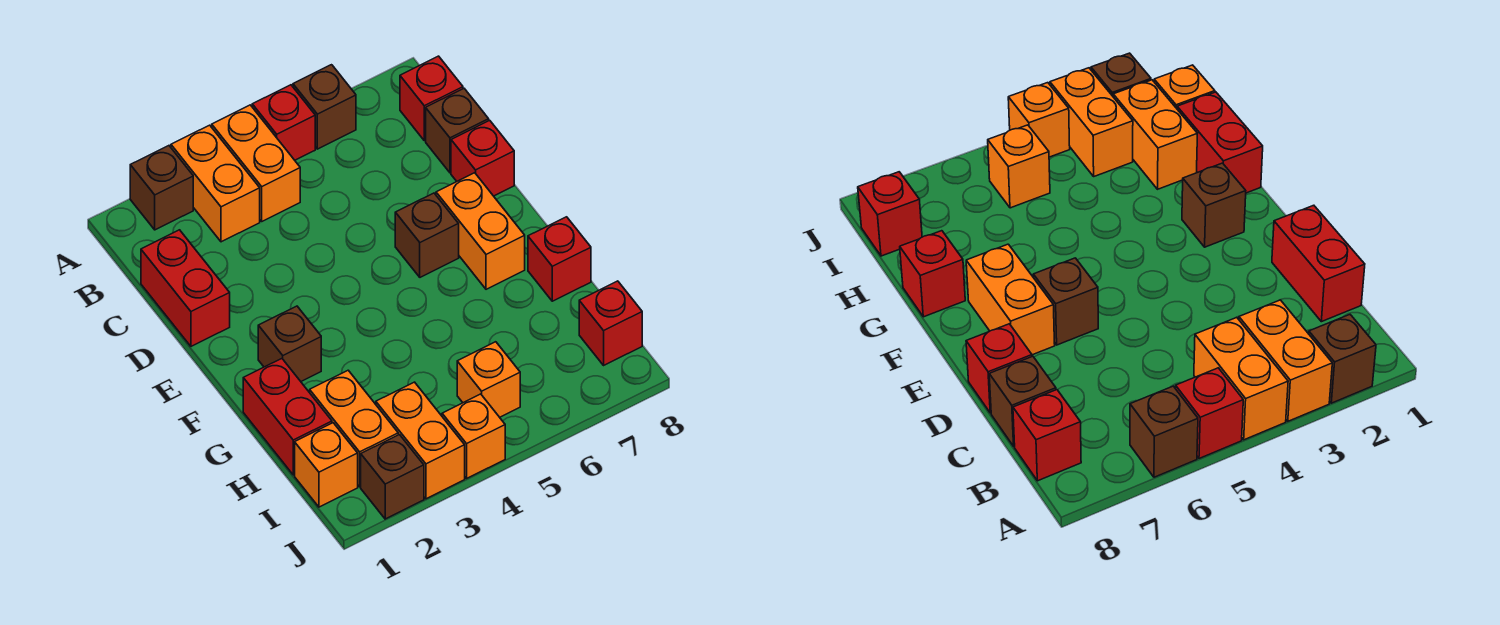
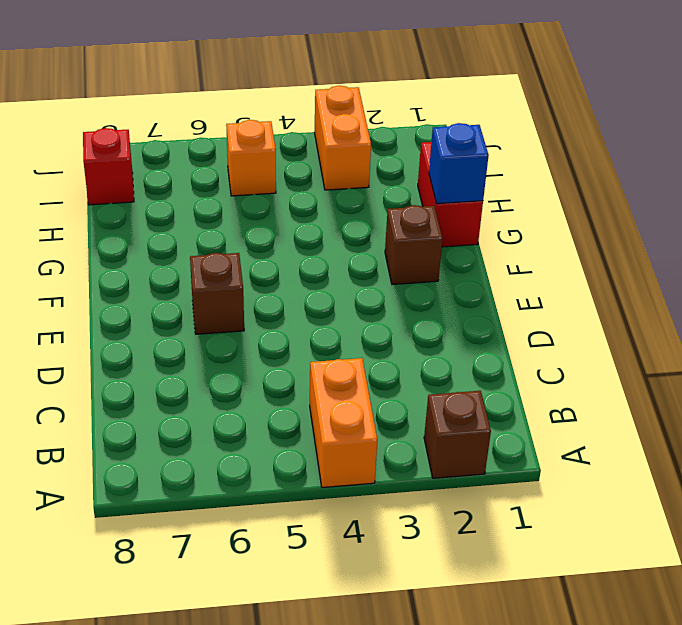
blue 1x1 brick [429,123,489,204] -> none
none -> orange 1x2 brick [171,125,260,242]
none -> red 1x1 brick [252,85,315,160]
none -> brown 1x1 brick [293,65,356,149]

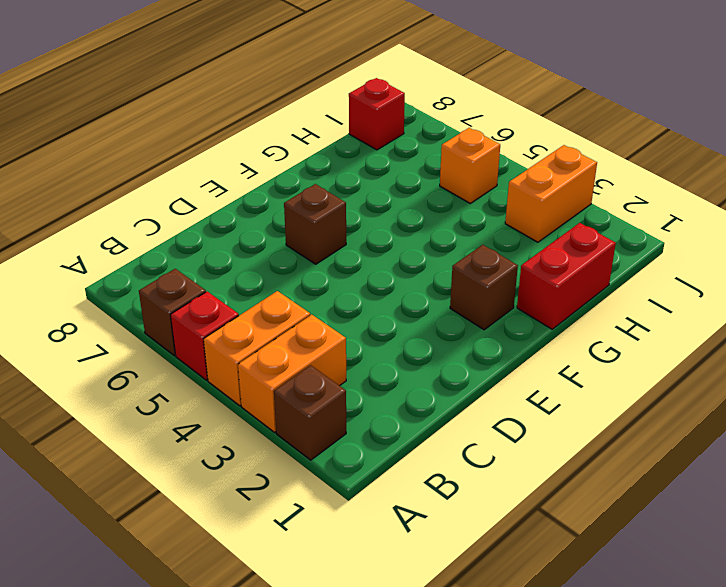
none -> red 1x1 brick [400,56,463,141]
none -> red 1x2 brick [141,230,230,346]
none -> brown 1x1 brick [426,89,489,173]

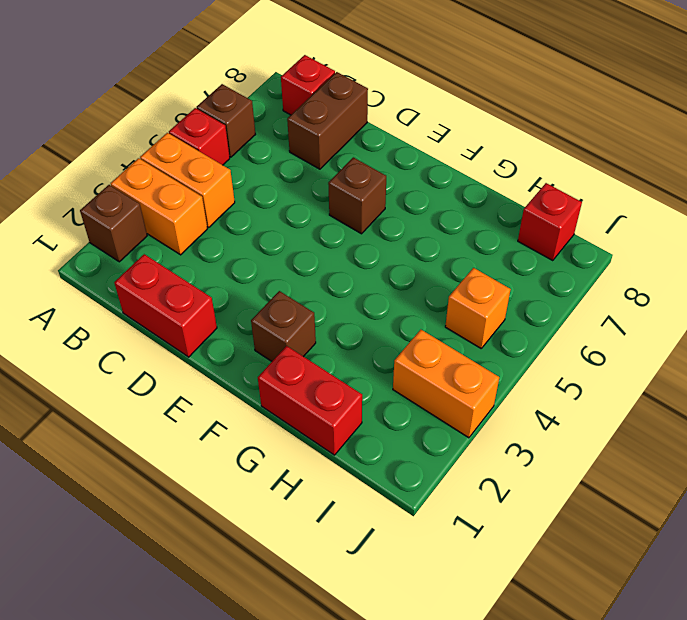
brown 1x2 brick [287,72,368,169] -> brown 1x1 brick [426,89,489,173]
none -> red 1x1 brick [451,120,514,196]
none -> orange 1x2 brick [436,173,525,289]
none -> red 1x1 brick [528,217,591,301]

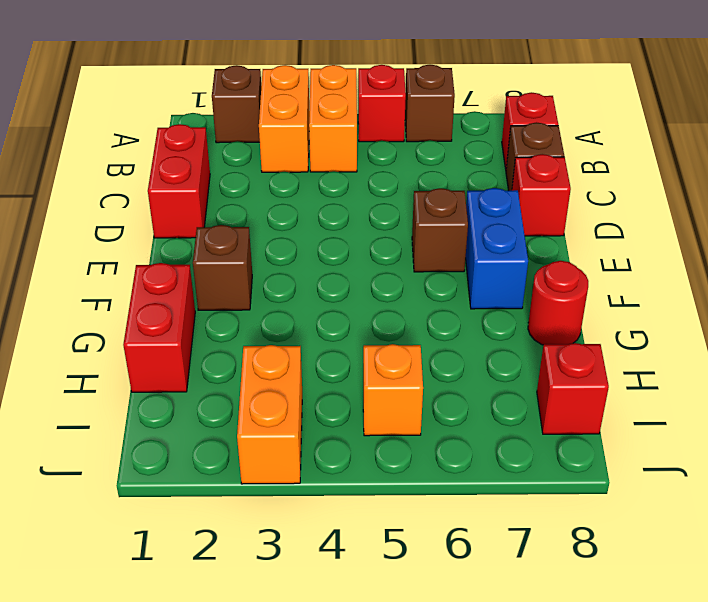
blue 1x2 brick [466,188,528,309] -> orange 1x2 brick [436,173,525,289]
red 1x1 round brick [528,261,588,345] -> red 1x1 brick [528,217,591,301]
none -> orange 1x2 brick [310,370,398,487]
none -> orange 1x1 brick [295,423,358,507]
none -> brown 1x1 brick [361,435,424,519]

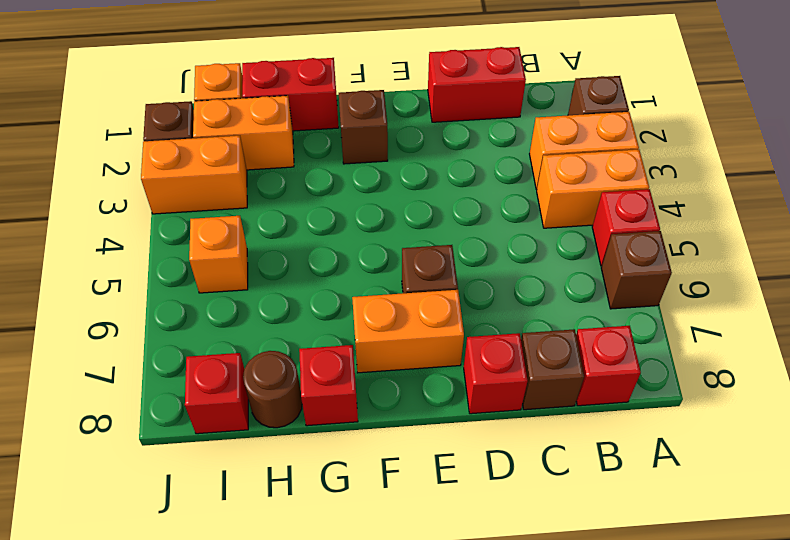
brown 1x1 round brick [243,351,302,428] -> none
none -> orange 1x1 brick [442,394,505,478]

